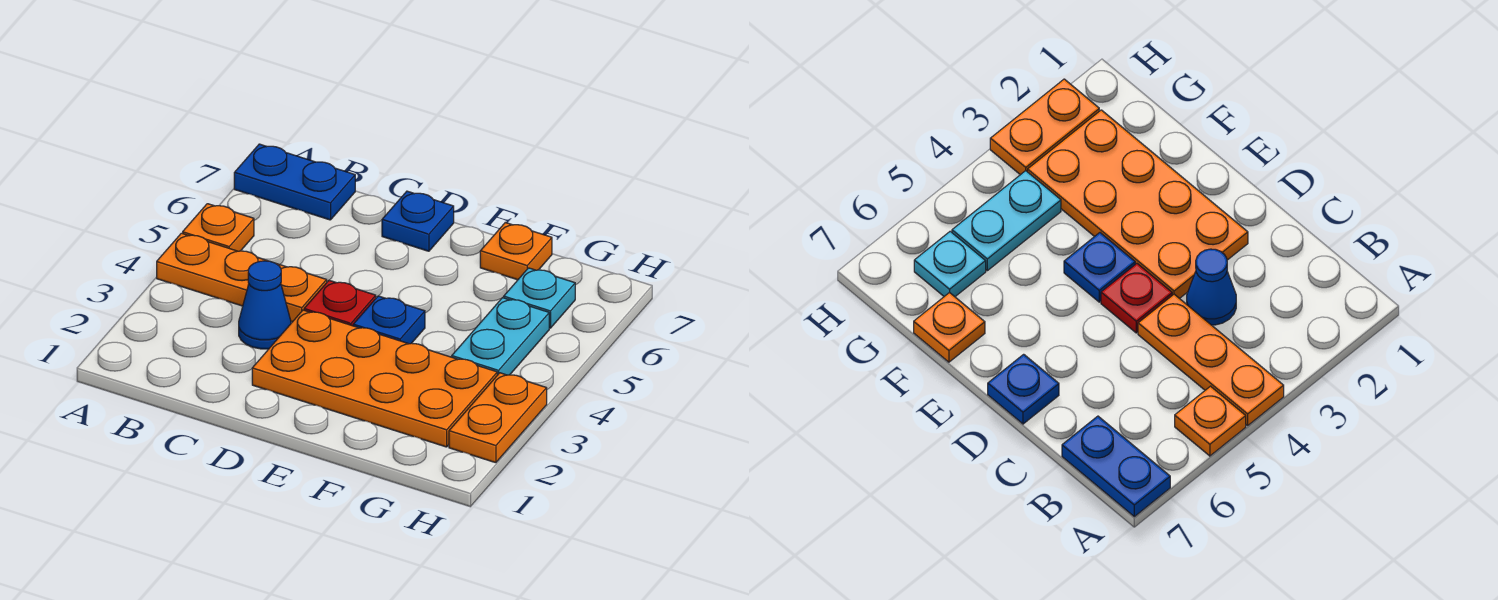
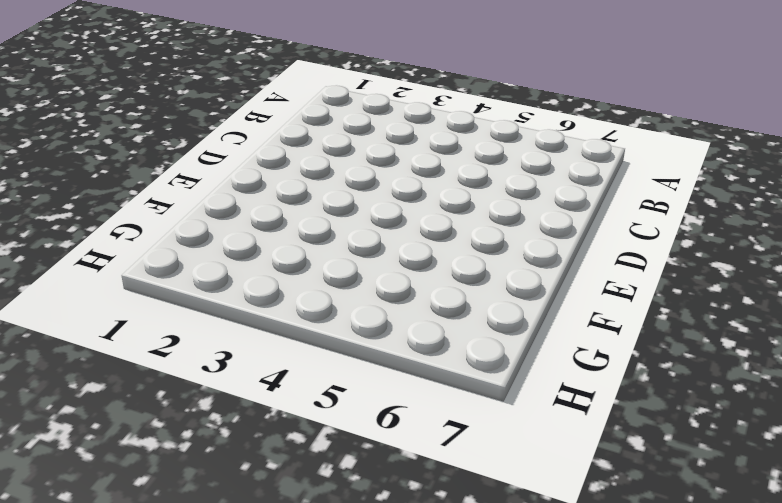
none -> orange 1x3 plate [157,233,327,322]
none -> orange 1x1 plate [183,204,254,251]
none -> blue 1x2 plate [234,144,355,220]

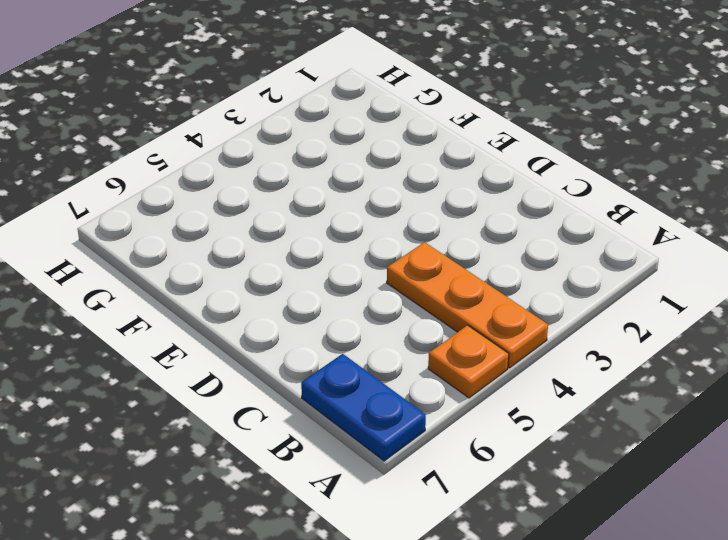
none -> blue 1x1 cone [239,261,291,349]
none -> orange 2x4 plate [252,310,497,447]
none -> red 1x1 plate [304,280,376,326]

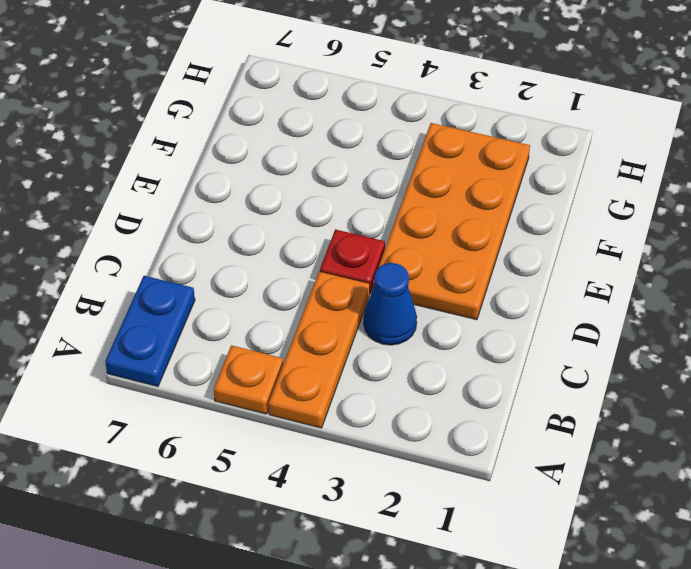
none -> blue 1x1 plate [382,191,454,251]
none -> blue 1x1 plate [353,296,425,344]
none -> orange 1x1 plate [480,223,552,280]

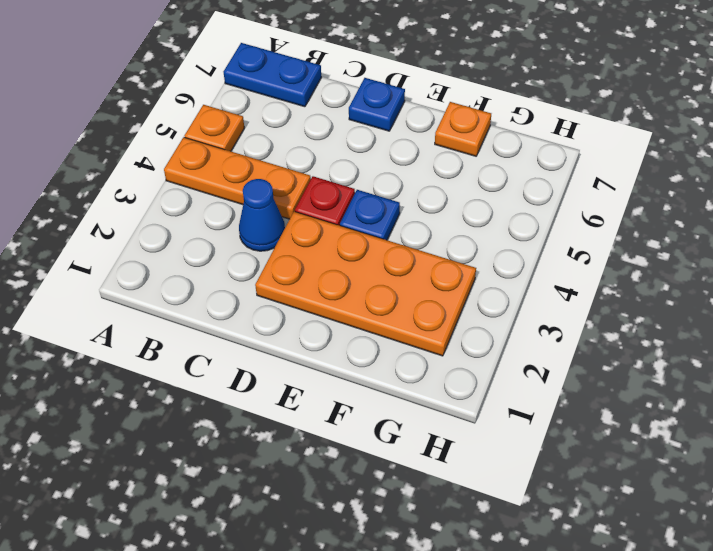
none -> cyan 1x2 plate [452,298,549,375]
none -> cyan 1x1 plate [504,268,575,328]
none -> orange 1x2 plate [449,373,547,463]

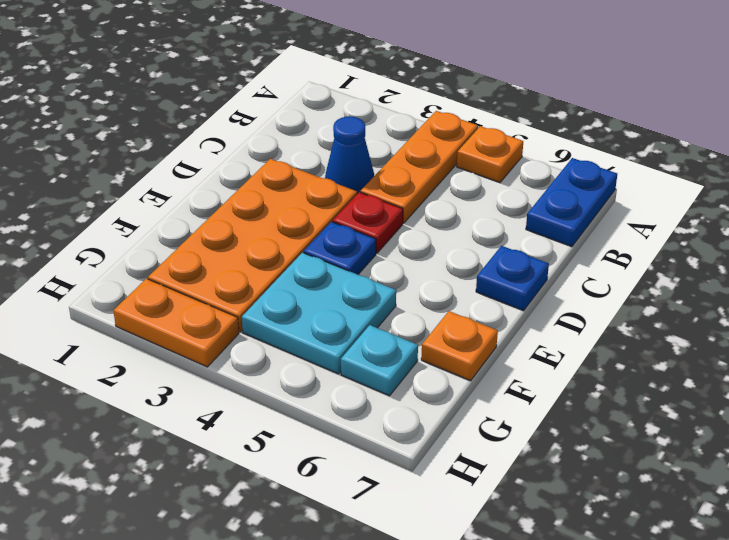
cyan 2x2 plate [242,253,396,374] -> cyan 1x2 plate [452,298,549,375]

